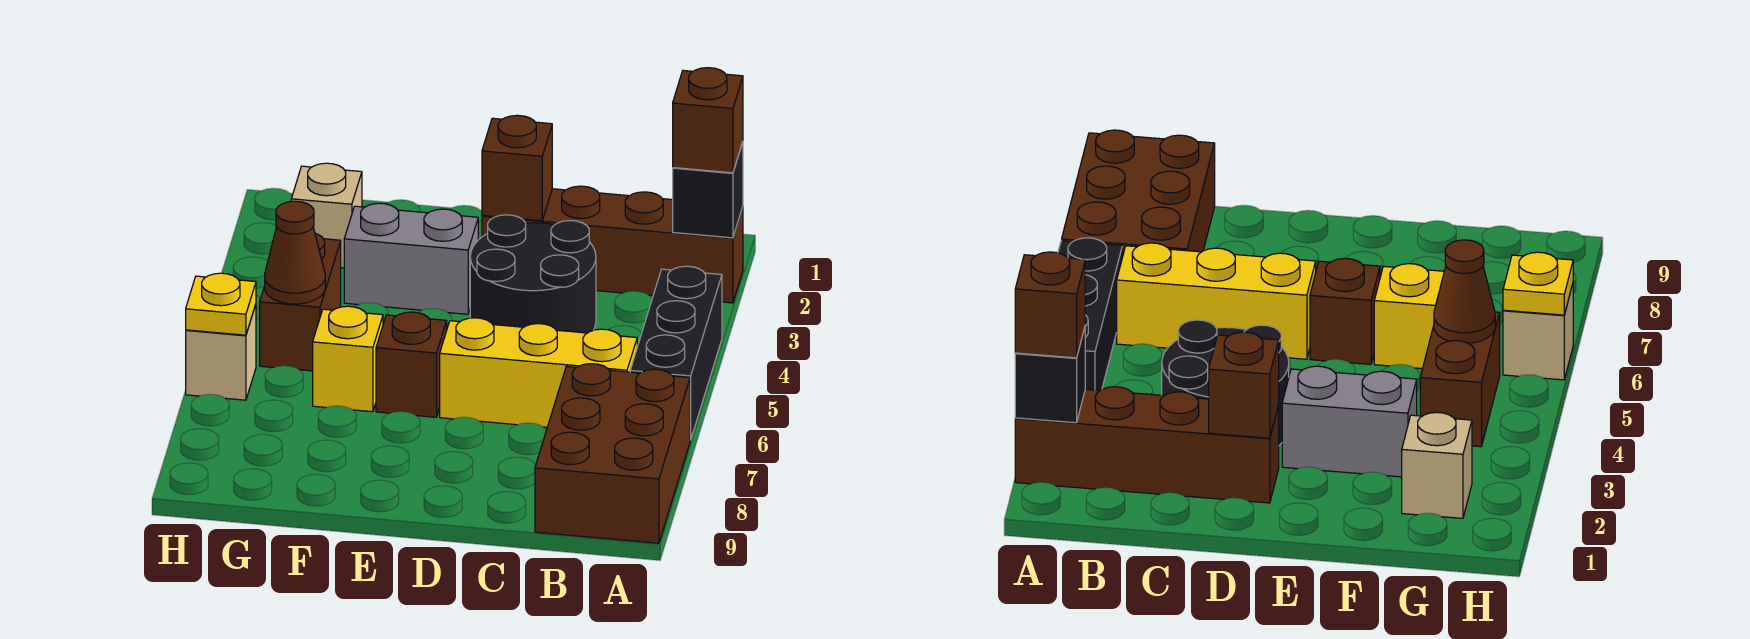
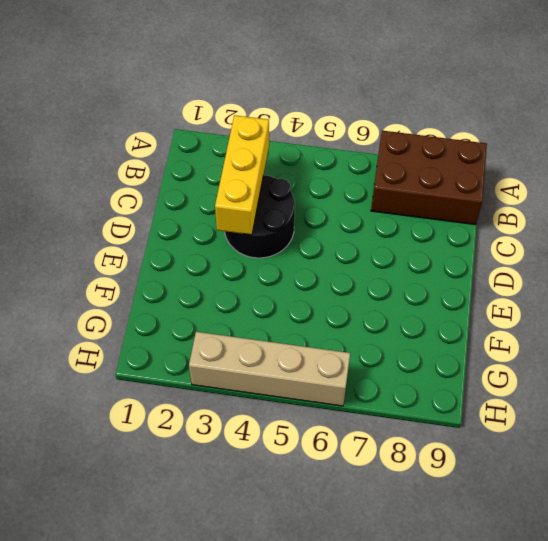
yellow 1x3 brick [215,115,269,235] -> yellow 1x3 brick moved to [440,318,637,427]
tan 1x4 brick [189,332,350,406] -> tan 1x1 brick [186,305,256,400]
none -> brown 1x4 brick [482,186,743,303]
none -> black 1x3 brick [630,266,722,440]
none -> grey 1x2 brick [344,203,478,314]

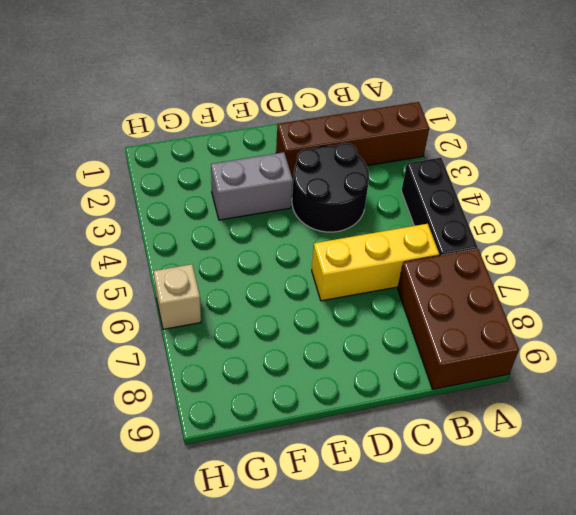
none -> brown 1x1 brick [376,312,447,417]
none -> yellow 1x1 brick [313,306,383,412]
none -> tan 1x1 brick [291,163,362,268]

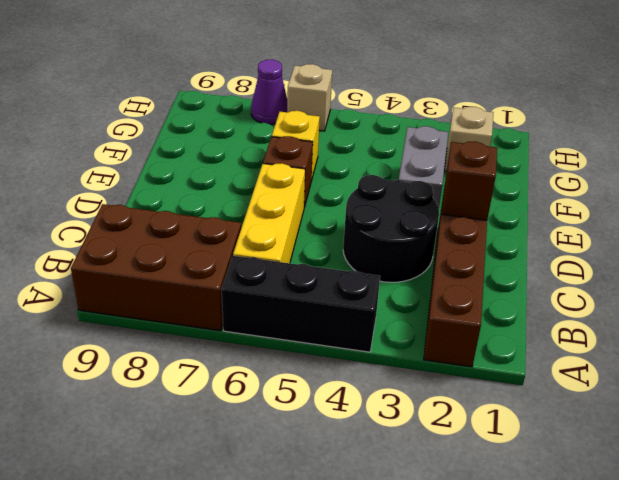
purple 1x1 cone [251,60,287,124] -> none
none -> brown 1x2 brick [260,234,341,371]
none -> black 1x1 brick [673,142,743,238]
none -> brown 1x1 cone [265,201,325,304]

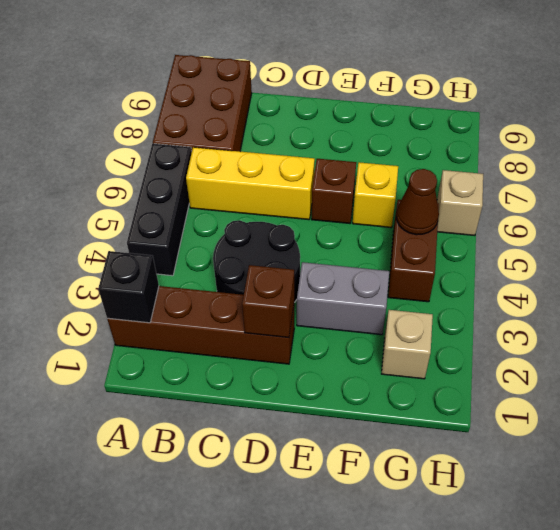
none -> yellow 1x1 plate [186,273,256,335]
none -> brown 1x1 brick [673,68,743,173]

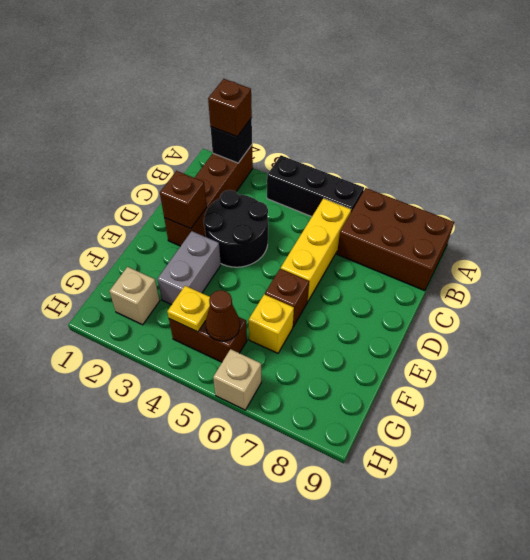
yellow 1x1 plate [167,286,210,332] -> yellow 1x1 plate moved to [186,273,256,335]

